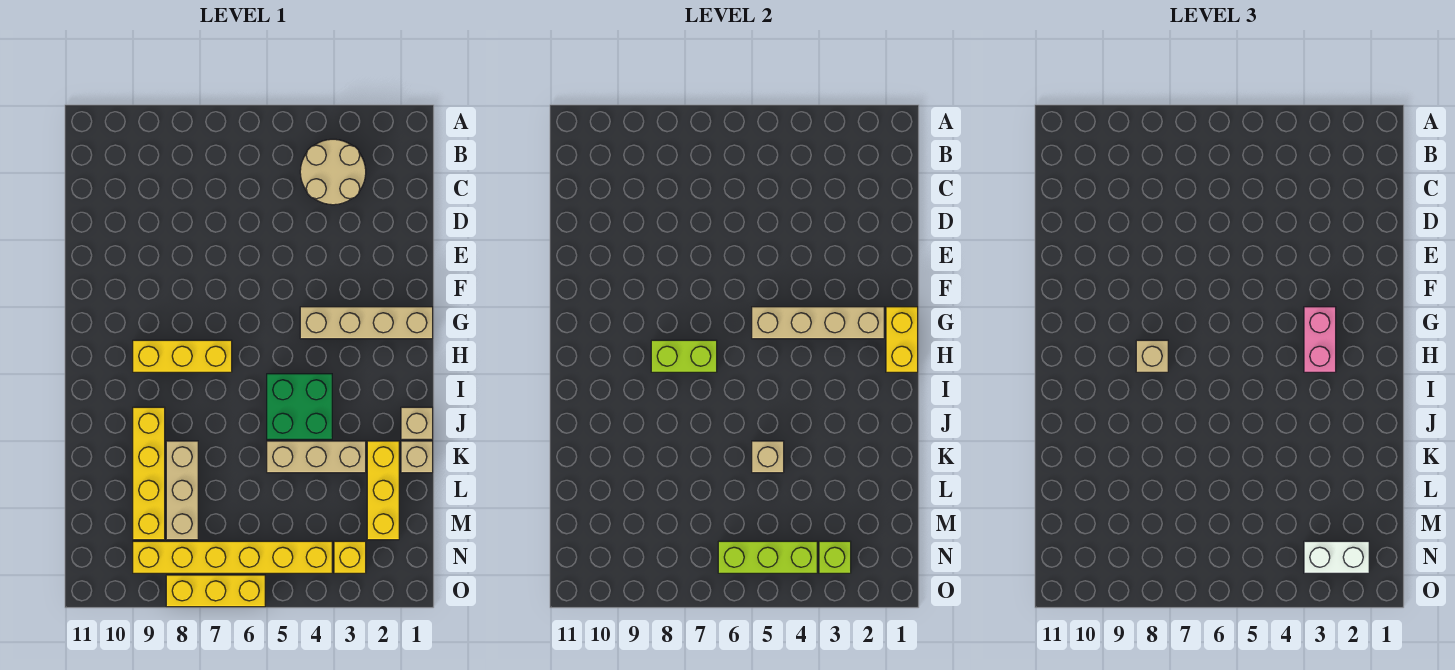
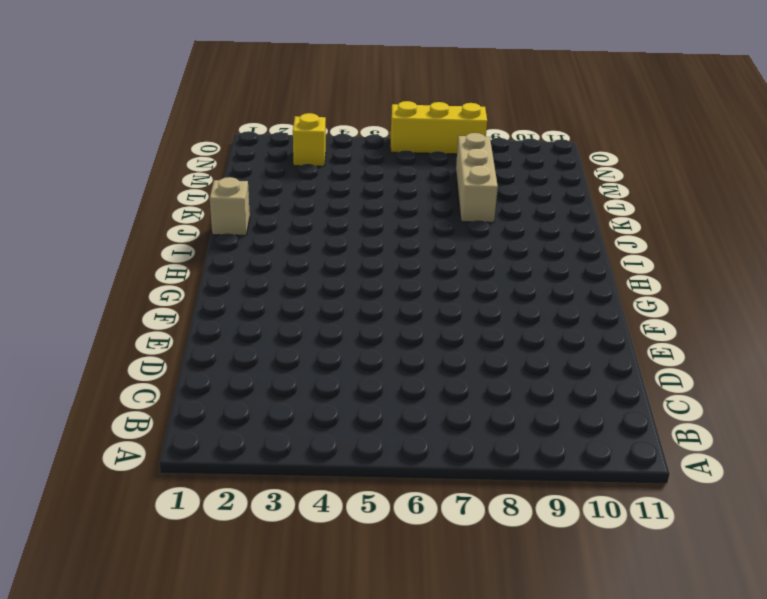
none -> tan 2x2 round brick [300,139,366,205]
none -> tan 1x4 brick [300,307,433,339]
none -> yellow 1x3 brick [133,340,232,372]

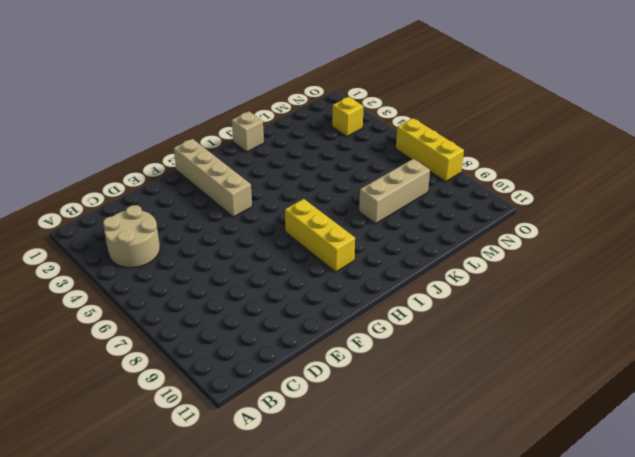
none -> green 2x2 brick [267,374,332,439]
none -> yellow 1x4 brick [133,407,165,540]
none -> tan 1x1 brick [401,441,433,473]

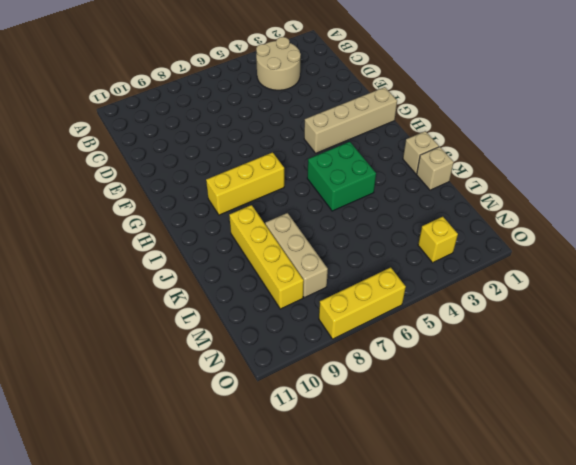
none -> yellow 1x3 brick [367,441,399,540]
none -> tan 1x3 brick [267,441,366,473]
none -> yellow 1x6 brick [133,541,332,573]

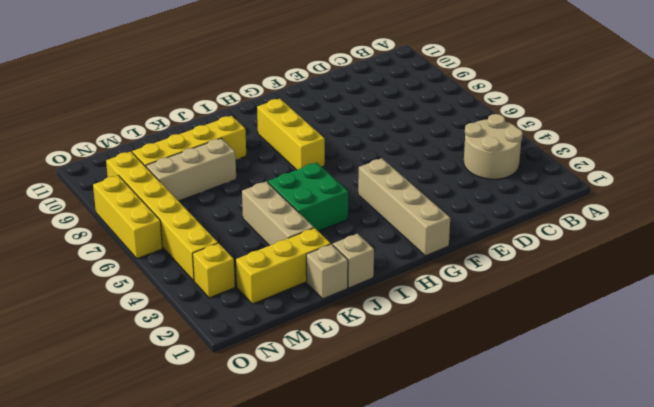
none -> yellow 1x2 brick [886,307,918,372]
none -> tan 1x4 brick [752,307,884,339]
none -> lime 1x2 brick [651,340,717,372]

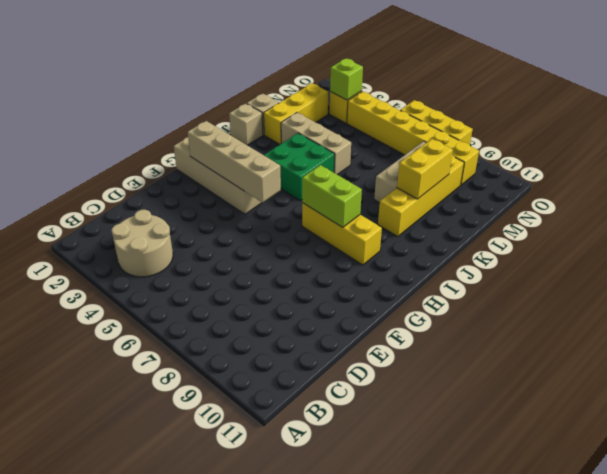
yellow 1x2 brick [397,139,453,199] -> yellow 1x2 brick moved to [886,307,918,372]
none -> tan 1x1 brick [752,441,784,473]
none -> lime 1x3 brick [718,541,817,573]
none -> pink 1x2 brick [1304,307,1336,372]

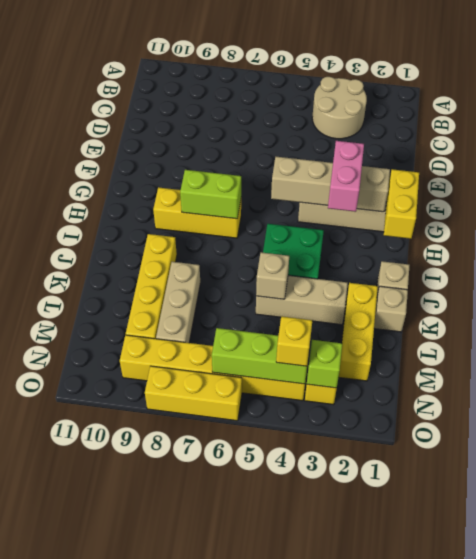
yellow 1x1 brick [276,316,312,366] -> none
none -> tan 1x1 brick [1136,340,1168,372]
none -> white 1x2 brick [1304,541,1369,573]

